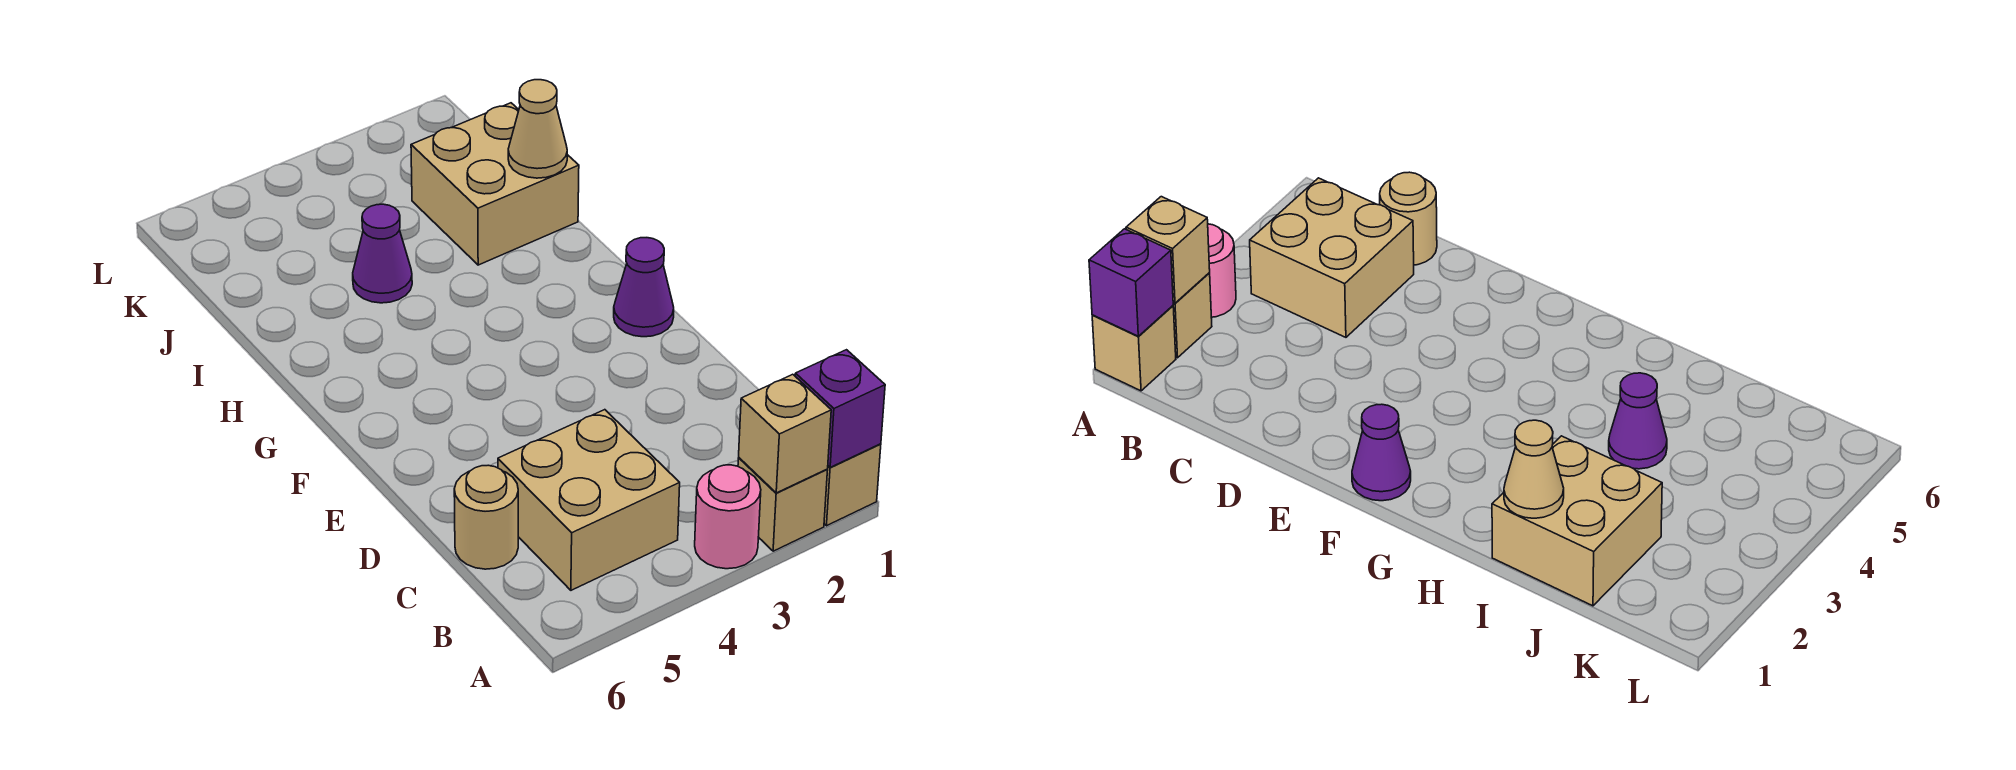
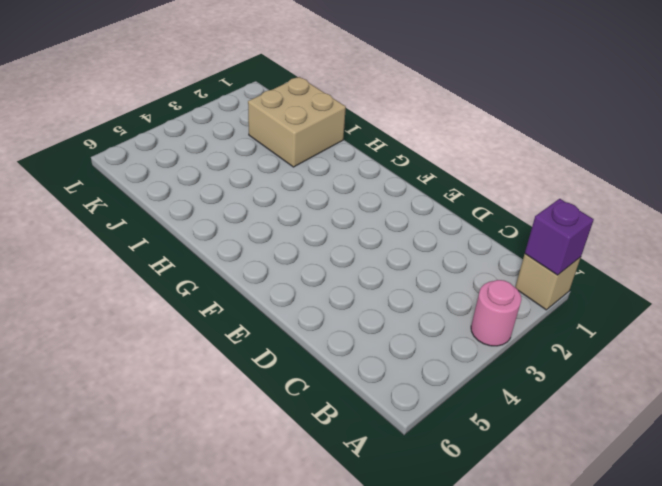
none -> tan 1x1 brick [738,458,828,551]
none -> tan 2x2 brick [498,410,680,590]

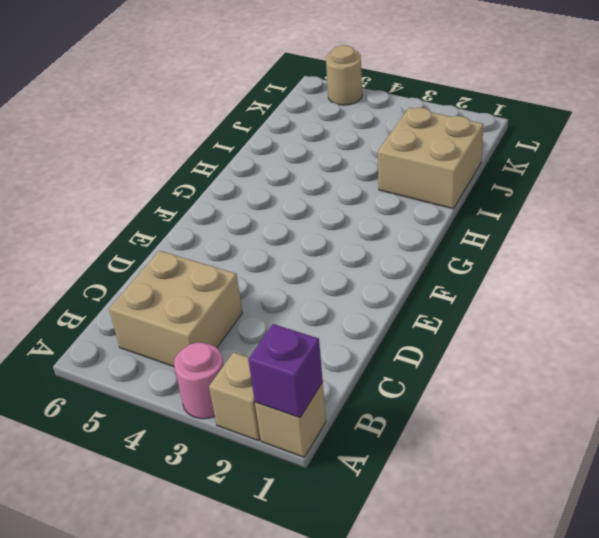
tan 1x1 round brick [326,45,362,105] -> tan 1x1 round brick moved to [454,465,518,569]
none -> purple 1x1 cone [614,238,674,337]
none -> purple 1x1 cone [353,204,412,303]

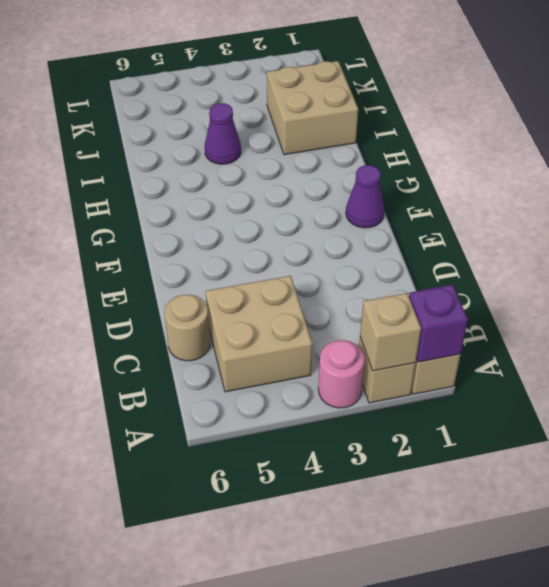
none -> tan 1x1 cone [508,80,567,178]

